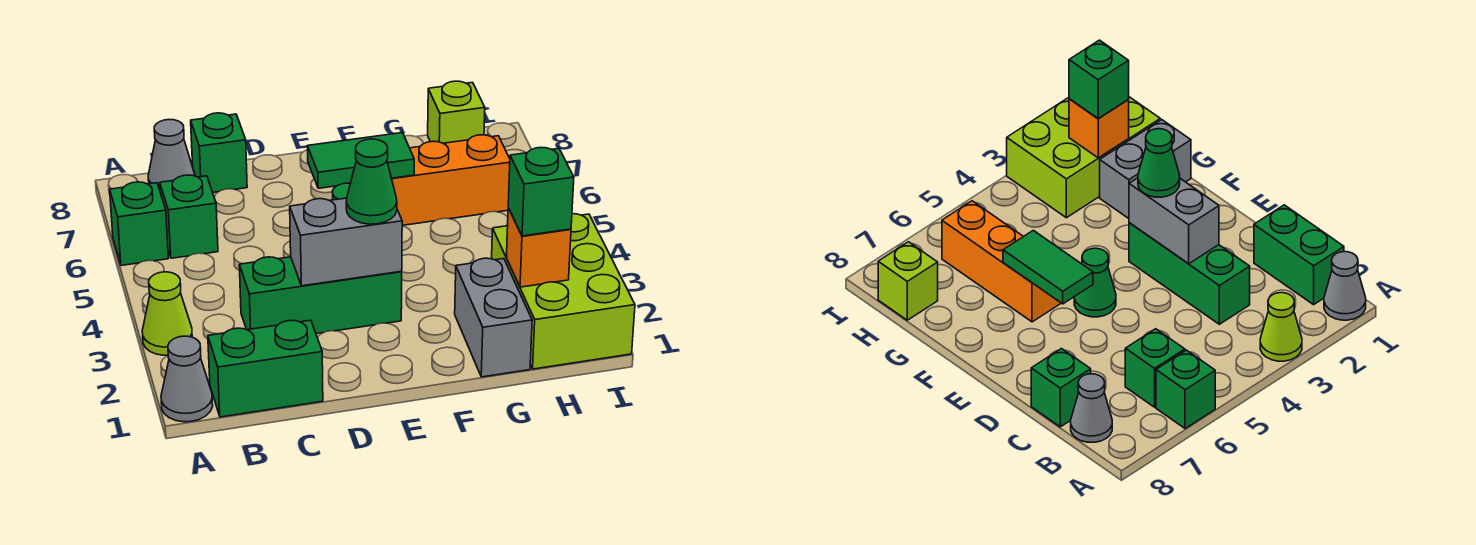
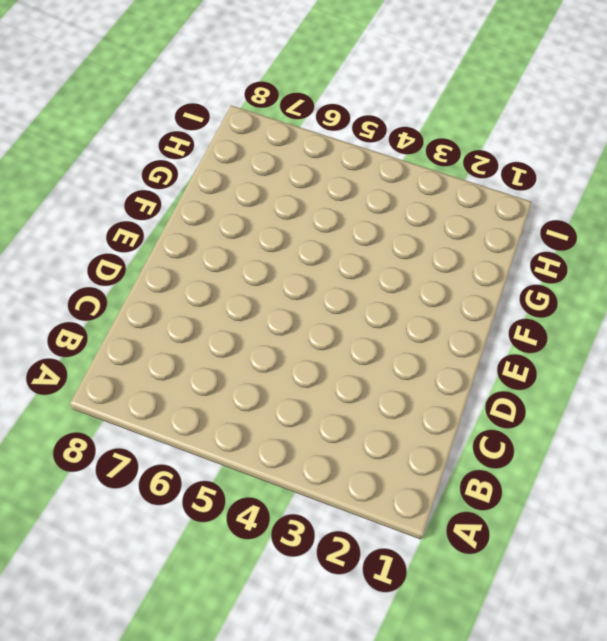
none -> grey 1x1 cone [161,336,213,422]
none -> lime 1x1 cone [142,272,192,355]
none -> green 1x1 brick [110,182,168,266]

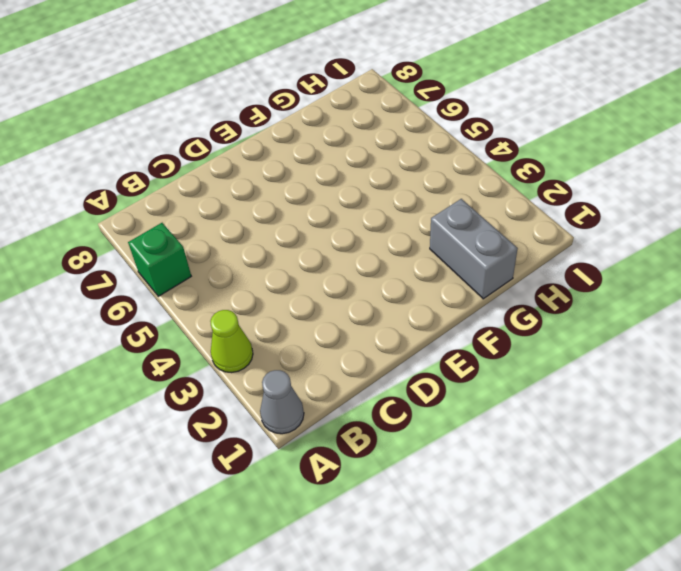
none -> green 1x2 brick [208,320,323,417]
none -> green 1x1 brick [160,175,218,258]
none -> grey 1x1 cone [148,120,195,190]

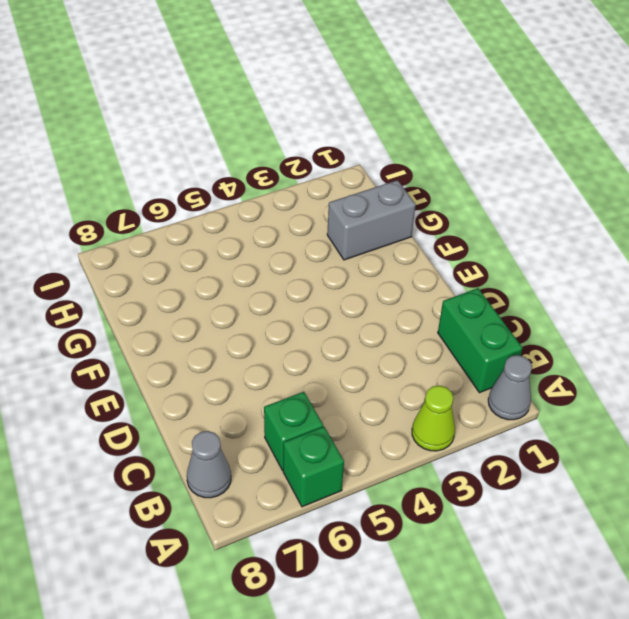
none -> green 1x3 brick [239,257,402,334]
none -> green 1x1 brick [191,113,247,192]
none -> green 1x1 cone [1074,248,1116,317]

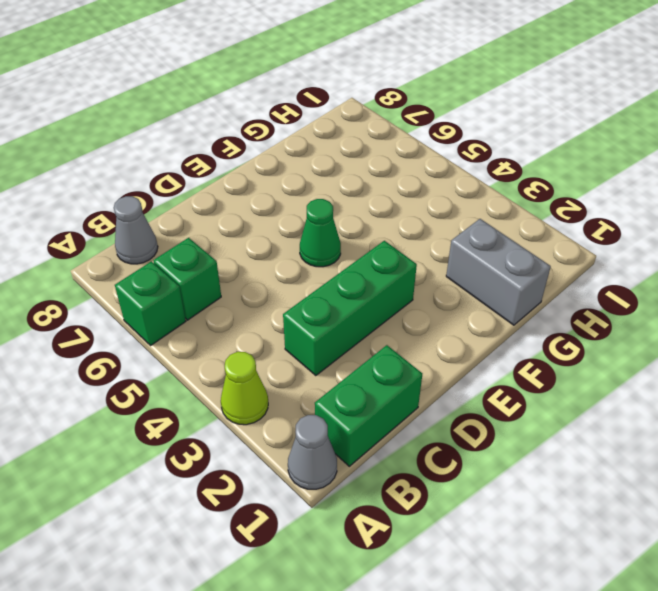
none -> green 1x1 brick [191,113,247,192]
none -> orange 1x3 brick [392,135,510,225]
none -> lime 2x3 brick [492,214,635,369]

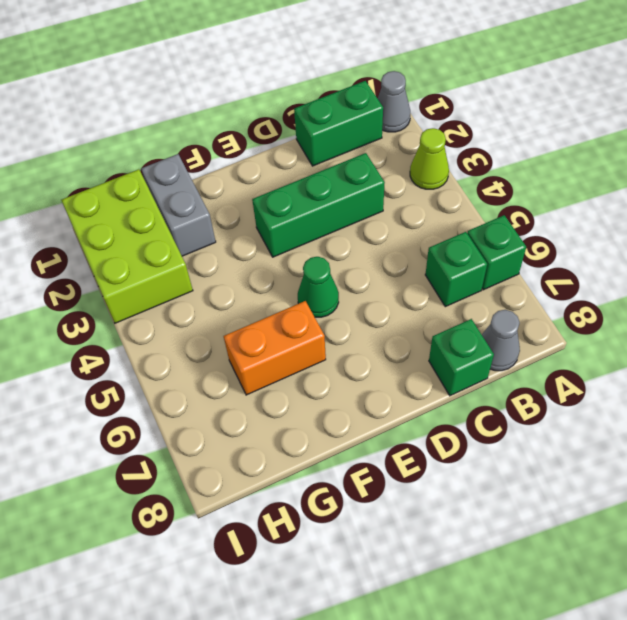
orange 1x2 brick [224,301,326,395] -> orange 1x3 brick [392,135,510,225]
none -> lime 1x1 brick [428,81,485,143]
none -> grey 1x2 brick [290,198,402,286]
none -> green 1x2 tile [307,133,414,188]

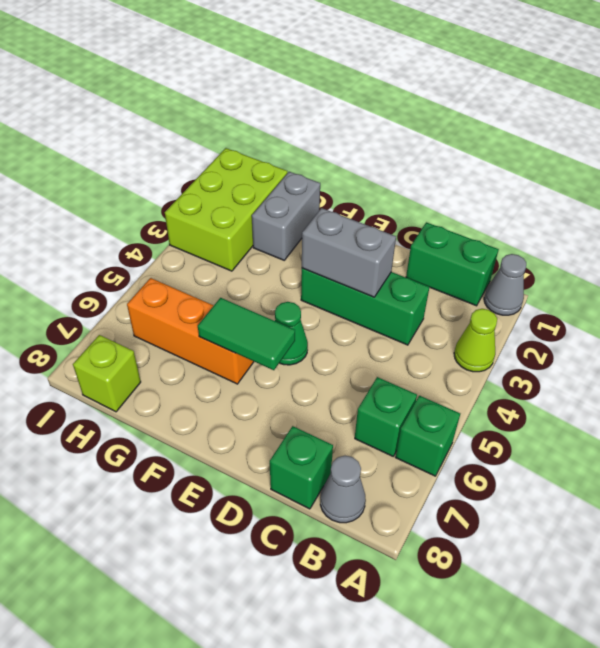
none -> orange 1x1 brick [506,208,571,287]
none -> green 1x1 cone [346,139,397,224]
none -> green 1x1 brick [508,147,574,236]

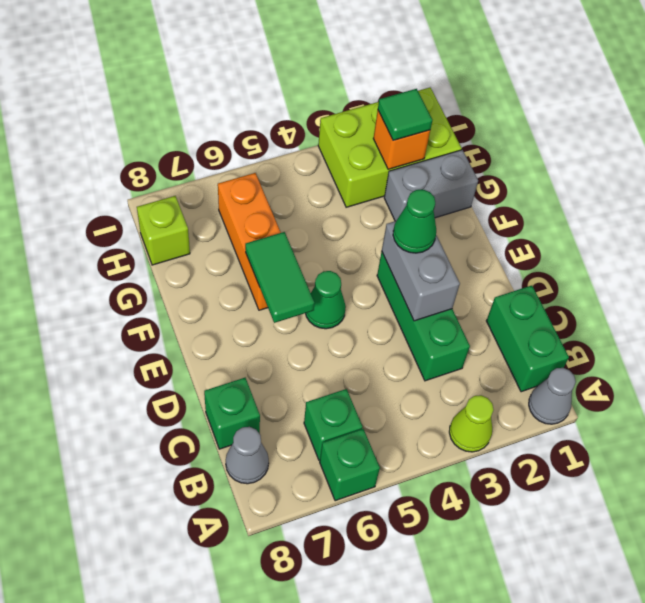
green 1x1 tile [378,89,432,141] -> green 1x1 brick [508,147,574,236]

